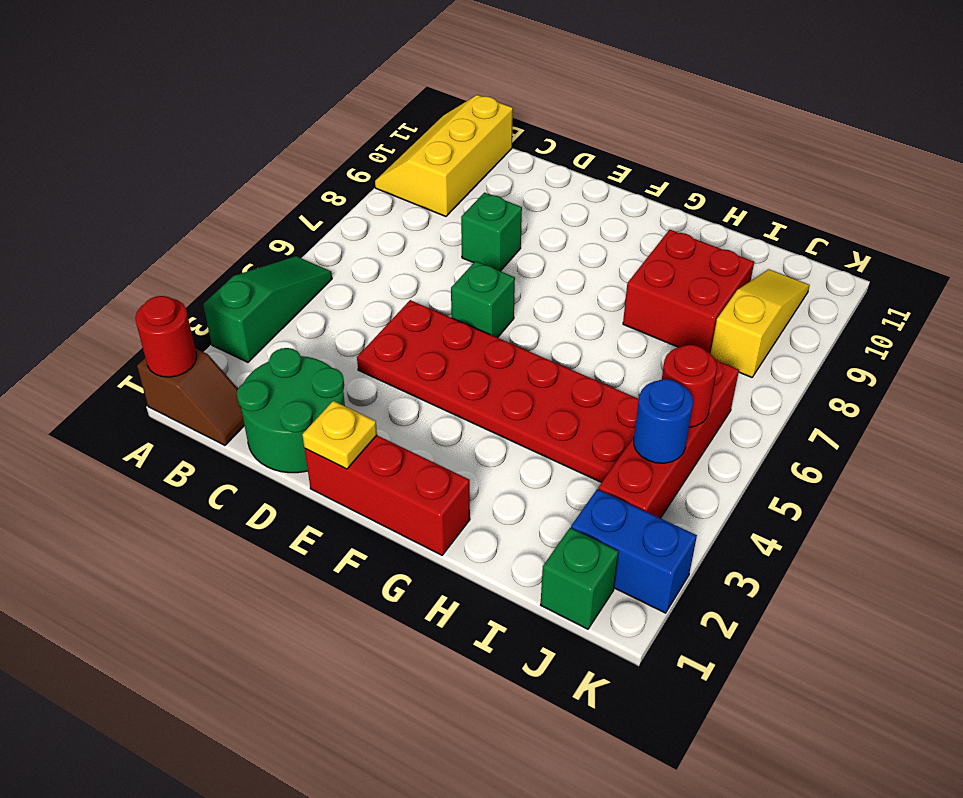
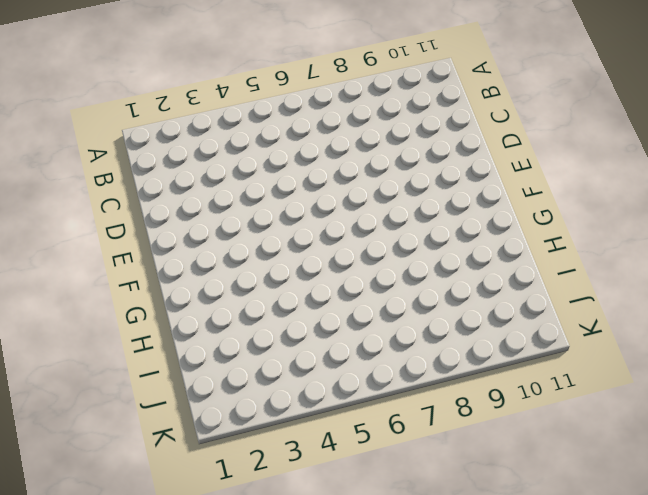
none -> brown 1x2 slope [137,348,244,445]
none -> green 1x3 slope [203,256,332,362]
none -> yellow 2x3 slope [375,95,513,216]

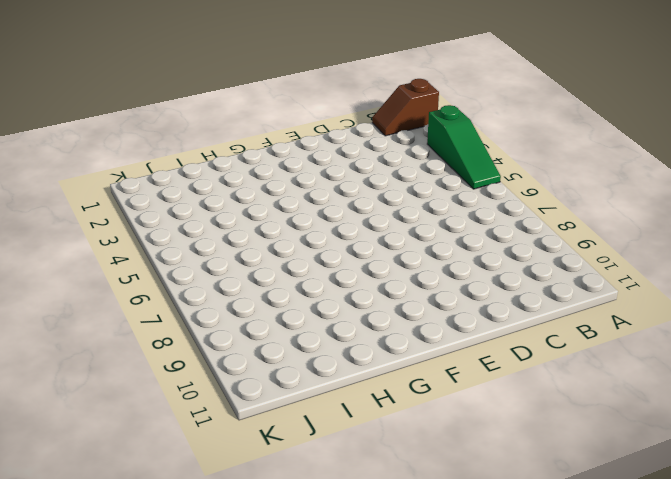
none -> yellow 2x3 slope [375,95,513,216]
none -> green 2x2 round brick [237,348,345,473]
none -> red 2x6 plate [357,300,639,483]

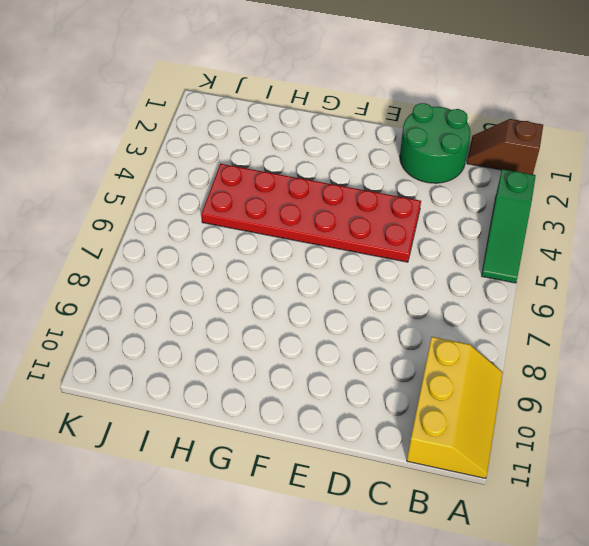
none -> green 1x1 brick [461,193,522,271]
none -> red 1x3 brick [305,435,470,555]
none -> green 1x1 brick [451,261,515,338]

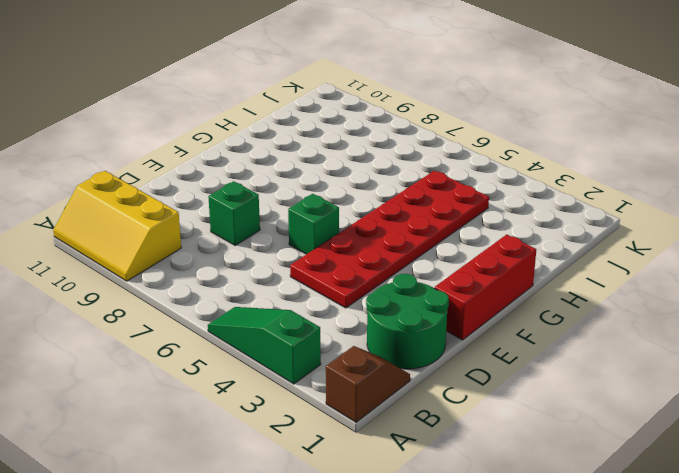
none -> red 2x2 brick [623,230,754,354]
none -> green 1x1 brick [541,528,619,629]
none -> blue 1x2 brick [571,489,697,613]

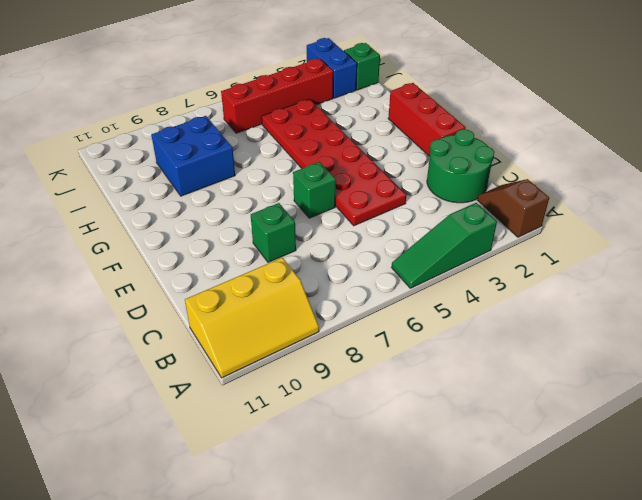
blue 2x2 brick [151,116,235,196] -> red 2x2 brick [623,230,754,354]
none -> yellow 1x3 slope [711,269,810,377]
none -> red 1x1 round brick [135,296,197,377]
none -> yellow 1x1 plate [302,401,377,469]

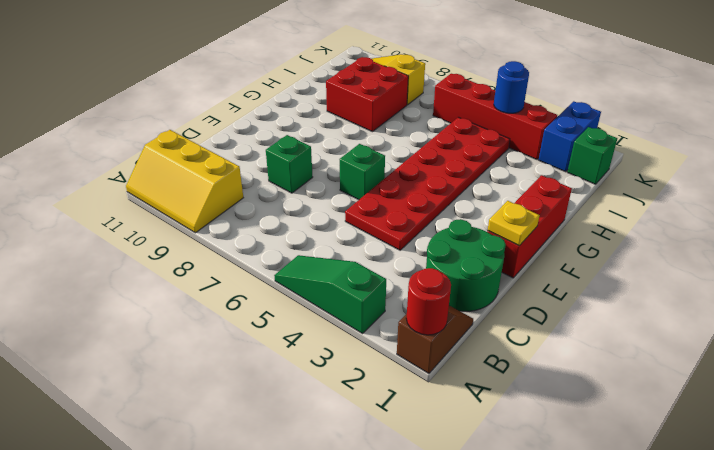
none -> red 1x1 round brick [662,345,717,427]

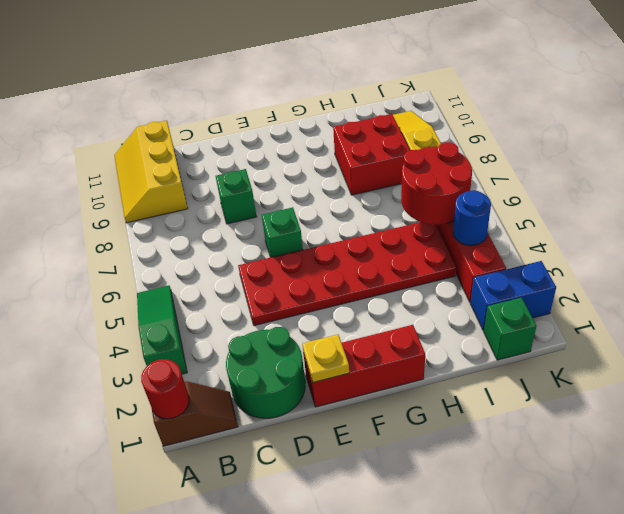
red 2x2 round brick [401,142,472,225] -> red 1x1 round brick [662,345,717,427]

